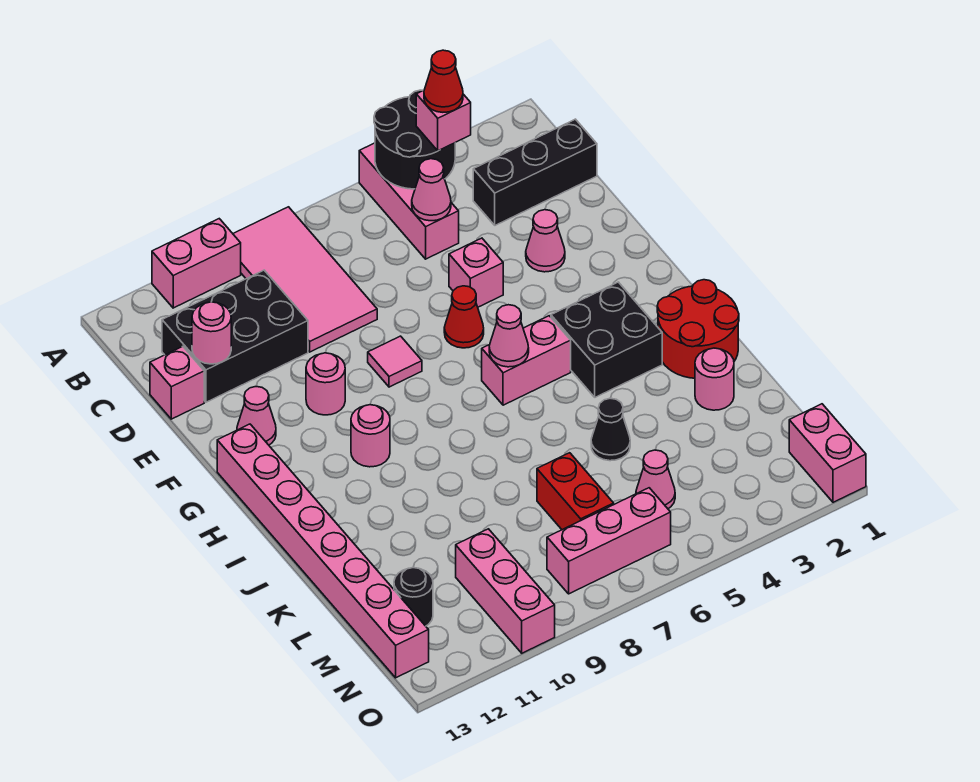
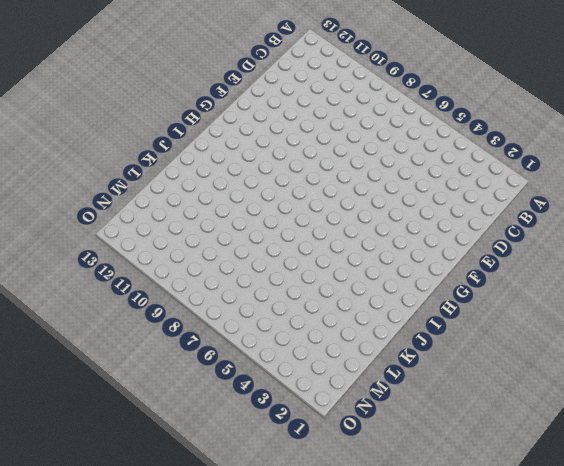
none -> pink 1x3 brick [359,143,459,259]
none -> pink 2x4 tile [233,207,377,352]
none -> pink 1x2 brick [152,219,241,308]
none -> black 1x3 brick [473,119,597,225]

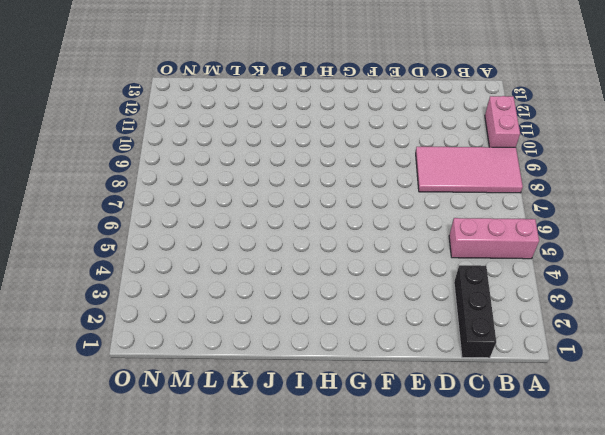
none -> black 2x3 brick [162,270,308,402]
none -> pink 1x1 brick [150,346,204,419]
none -> pink 1x1 cone [526,210,565,272]
none -> pink 1x1 brick [449,238,503,307]

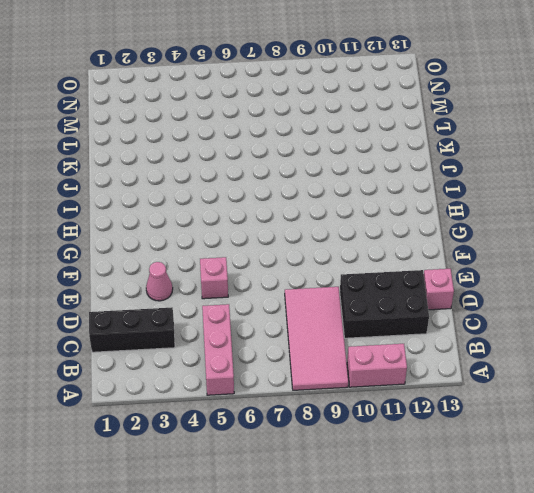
none -> red 1x1 cone [444,286,484,348]
none -> pink 1x1 tile [368,336,422,387]
none -> pink 1x1 round brick [306,353,345,415]
none -> pink 1x1 cone [237,387,276,445]

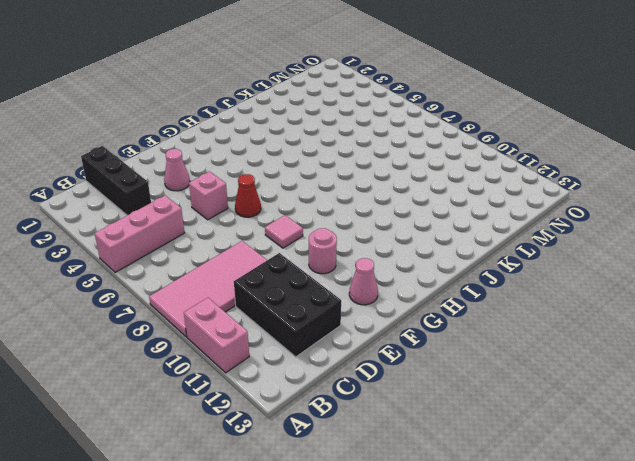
none -> pink 1x1 brick [150,346,204,419]
none -> pink 1x8 brick [217,424,429,678]
none -> black 2x2 brick [551,282,662,397]
none -> pink 1x2 brick [482,316,571,405]

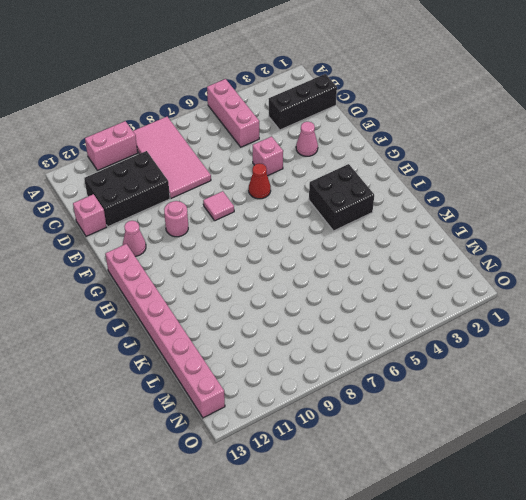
none -> pink 1x2 brick [482,316,571,405]
none -> pink 1x1 round brick [351,405,390,467]
none -> red 2x2 round brick [657,280,739,378]
none -> pink 1x1 round brick [695,348,734,410]

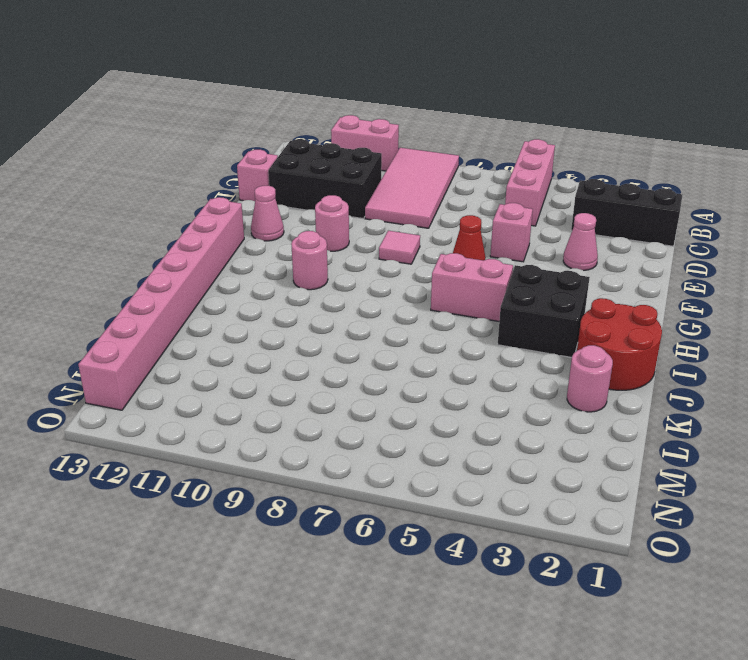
none -> black 1x1 cone [591,398,630,461]
none -> red 1x2 brick [537,453,614,530]
none -> pink 1x1 cone [636,450,675,509]
none -> pink 1x3 brick [456,529,555,653]

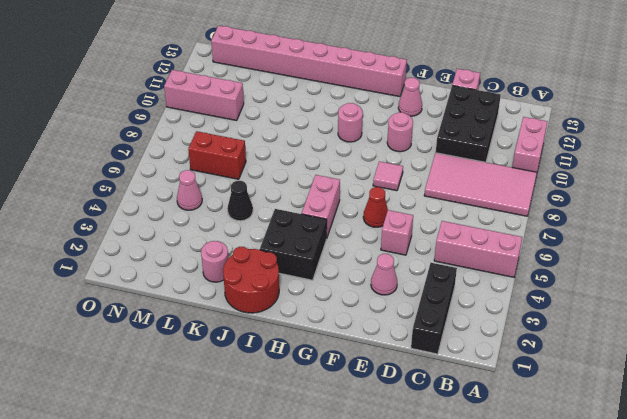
none -> black 1x1 round brick [394,568,433,626]
none -> pink 1x2 brick [789,404,866,502]
none -> pink 1x3 brick [547,488,671,594]
none -> black 2x2 round brick [374,90,455,189]

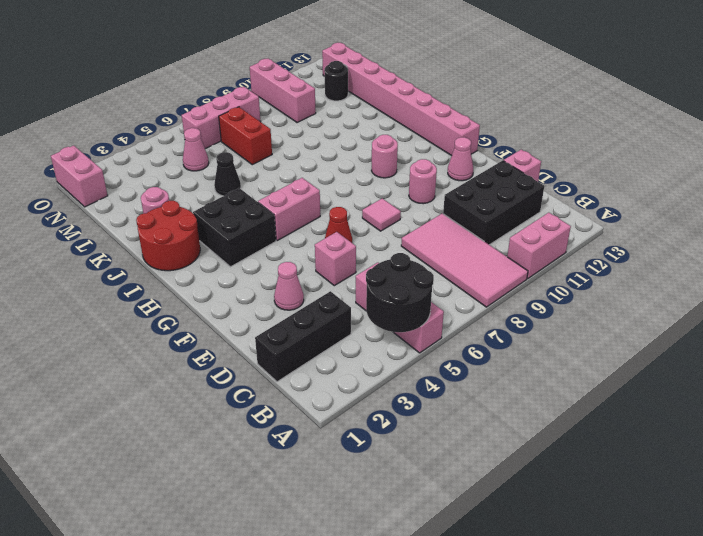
none -> pink 1x1 cone [412,159,451,221]
none -> pink 1x1 round brick [192,302,231,364]
none -> pink 1x1 cone [489,305,529,367]
none -> pink 1x1 brick [416,90,471,151]

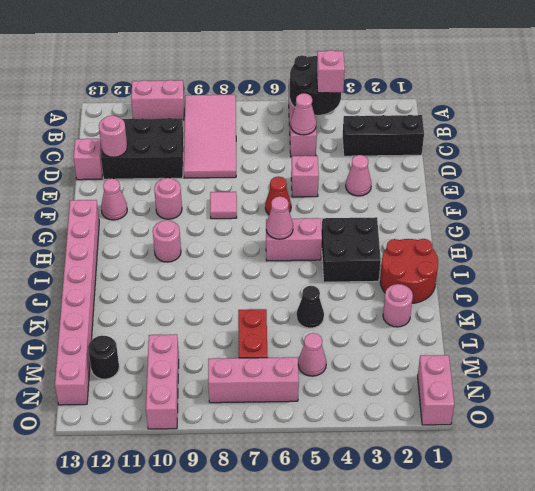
none -> red 1x1 cone [424,50,463,112]

